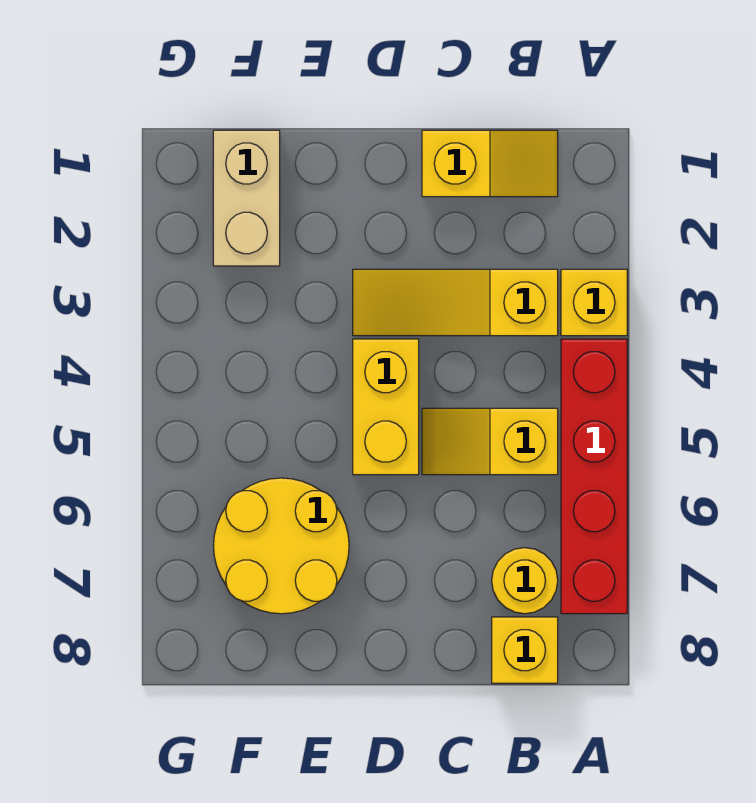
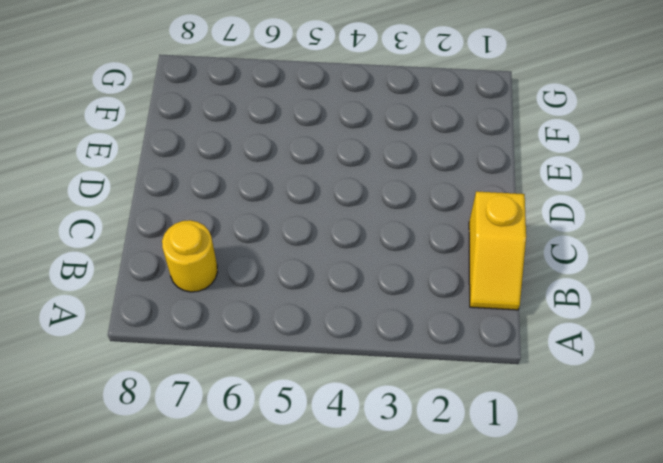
none -> yellow 1x1 brick [561,269,627,336]
none -> red 1x4 brick [561,339,627,614]

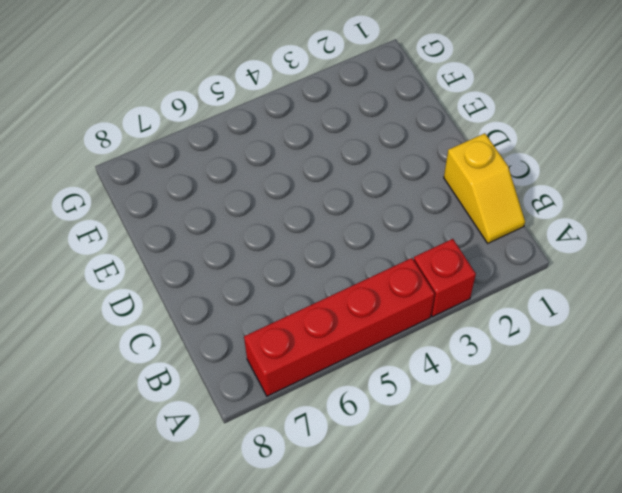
red 1x1 brick [414,239,476,317] -> yellow 1x1 brick [561,269,627,336]
none -> yellow 1x3 slope [353,269,558,336]
none -> yellow 1x2 slope [422,408,558,475]

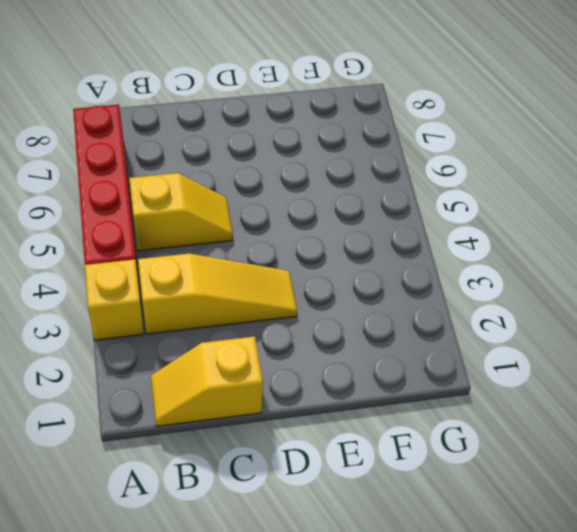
none -> yellow 1x1 round brick [492,548,558,614]
none -> yellow 1x1 brick [492,617,558,683]

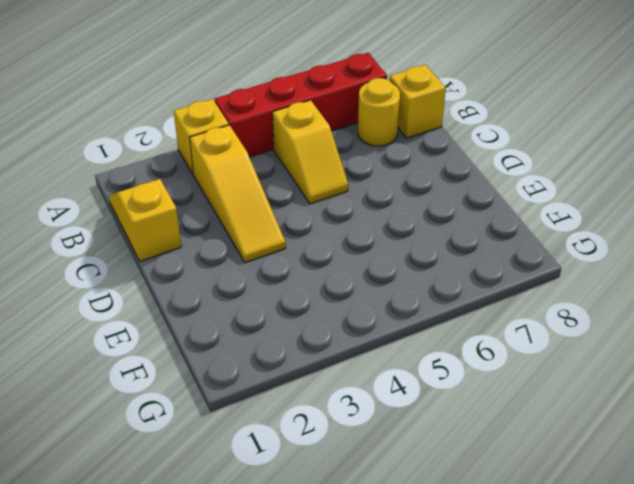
none -> yellow 1x2 brick [353,339,419,475]
none -> yellow 2x2 round brick [213,478,349,614]

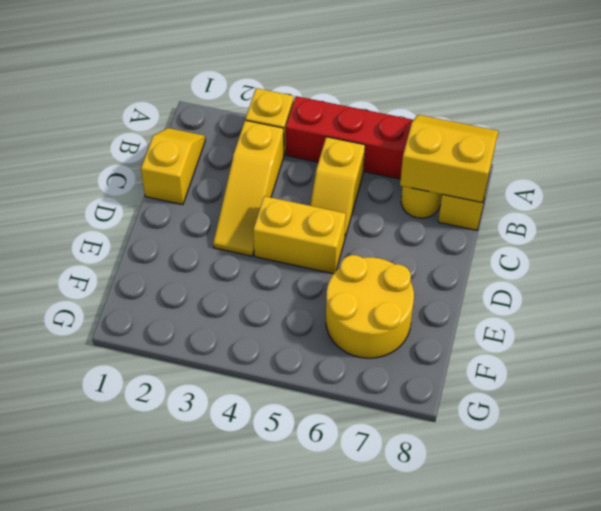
yellow 2x2 slope [400,115,498,203] -> none
none -> tan 1x2 brick [213,130,280,266]

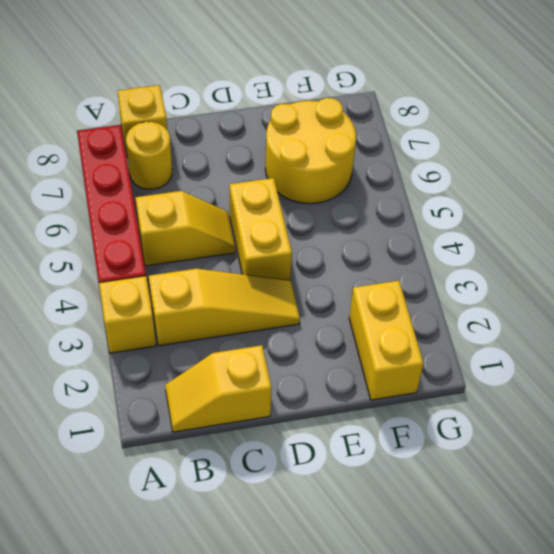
yellow 1x2 brick [349,281,423,400] -> tan 1x2 brick [213,130,280,266]

